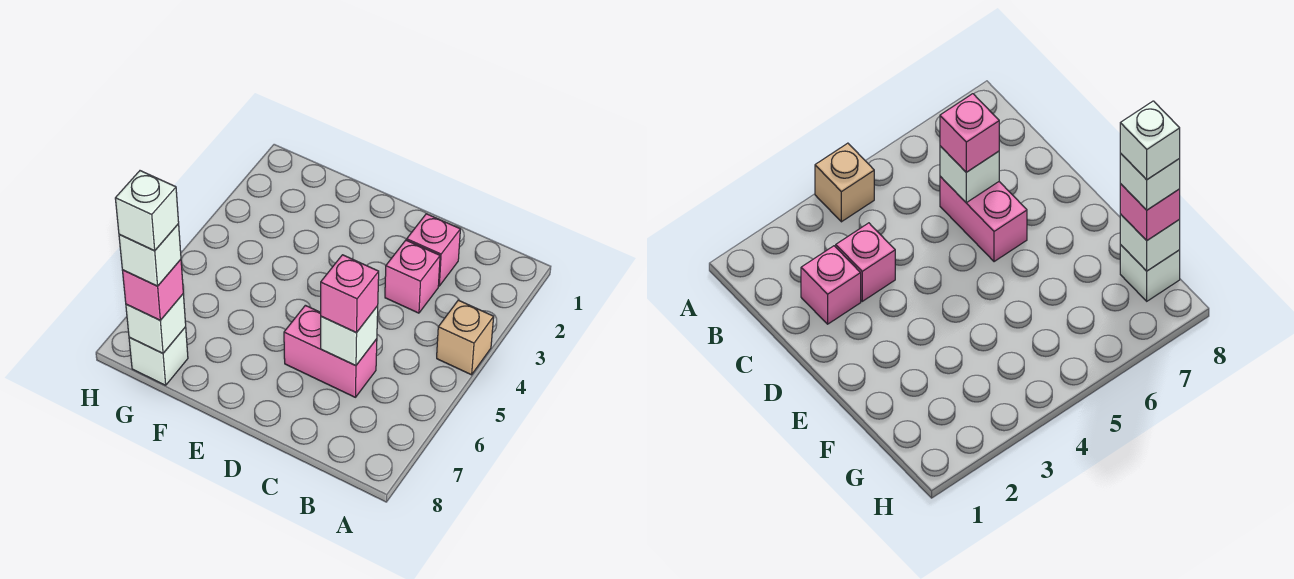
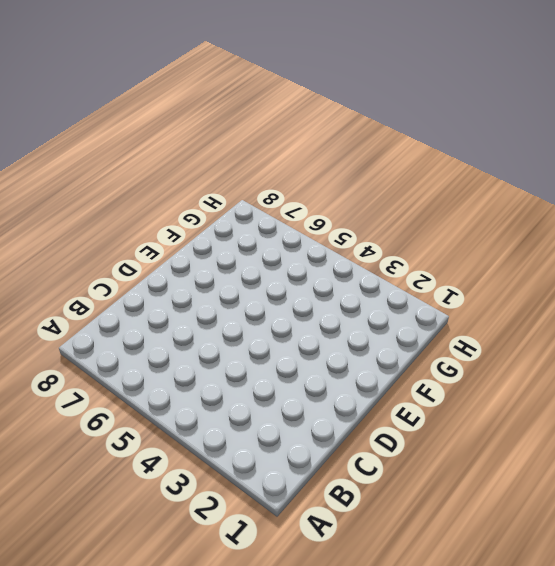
none -> tan 1x1 brick [437,300,494,375]
none -> pink 1x1 brick [407,214,460,286]

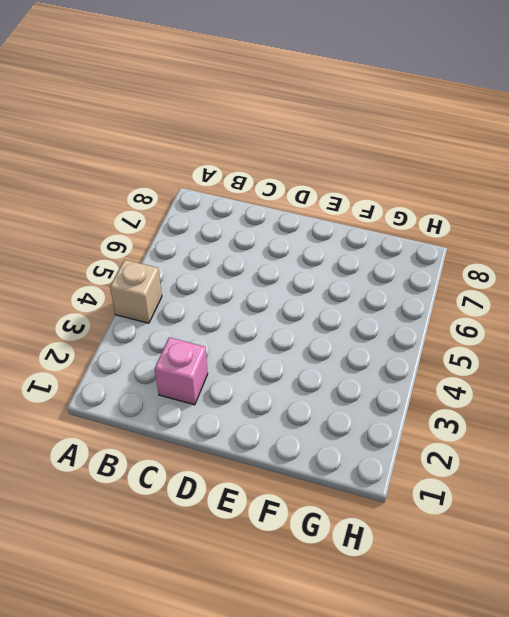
none -> pink 1x1 brick [385,240,440,313]
none -> pink 1x2 brick [284,305,377,397]

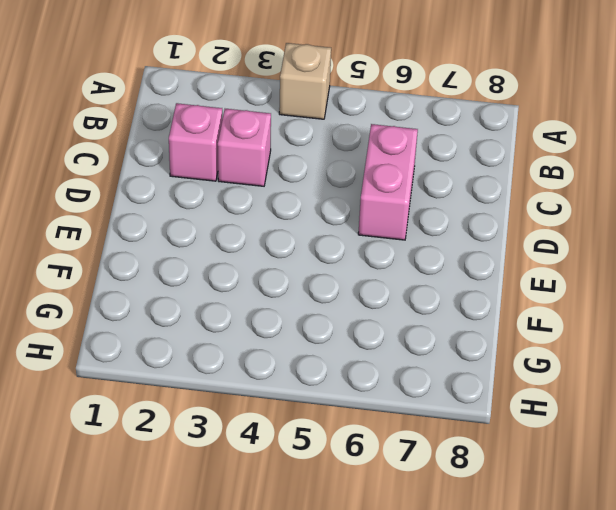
none -> white 1x1 brick [129,327,188,385]
none -> white 1x1 brick [321,306,378,366]

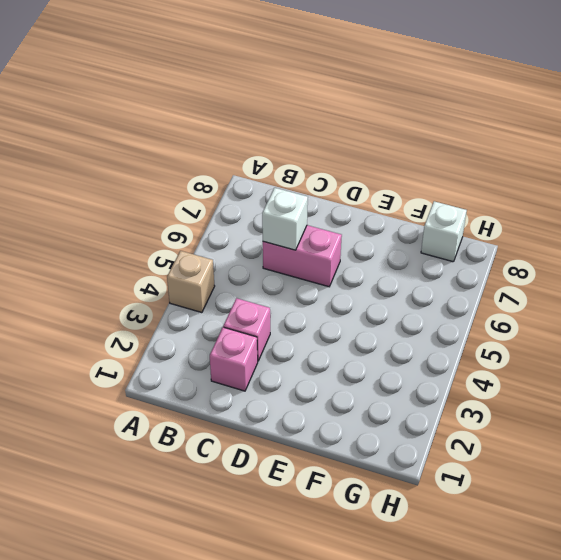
none -> white 1x1 brick [126,294,186,353]
none -> pink 1x1 brick [321,255,379,332]

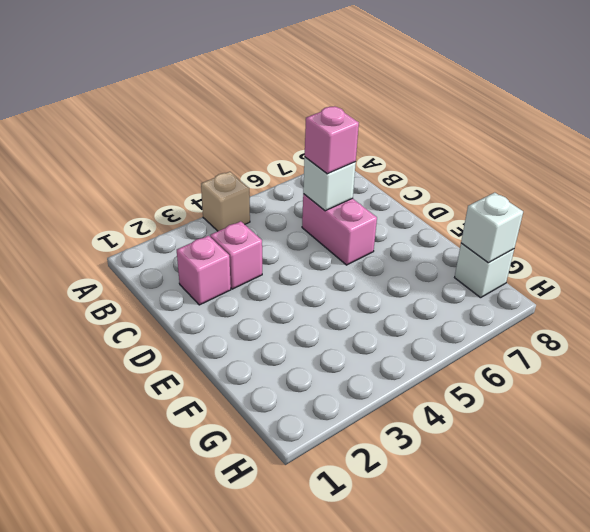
none -> pink 1x1 brick [122,260,183,320]
none -> white 1x1 brick [119,224,181,286]

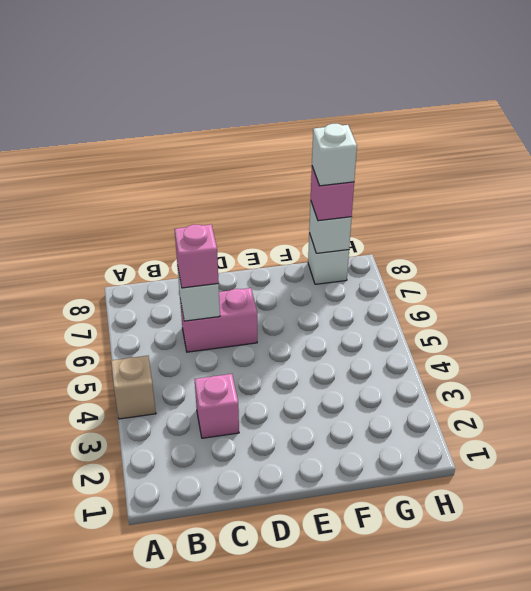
none -> pink 1x1 brick [407,214,460,286]
none -> white 1x1 brick [115,171,179,251]

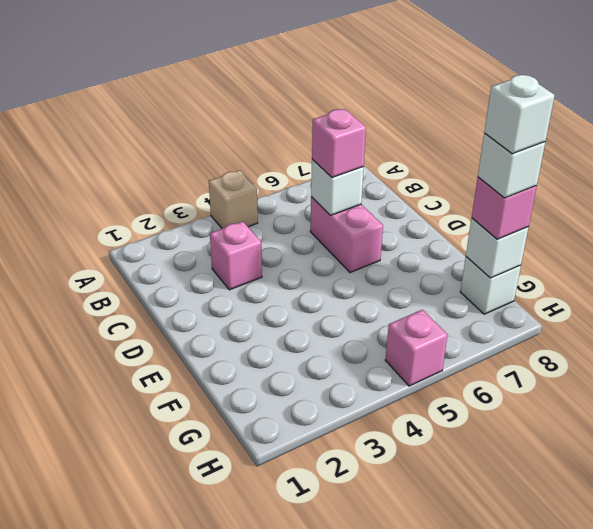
pink 1x1 brick [385,310,447,386] -> pink 1x1 brick moved to [407,214,460,286]

